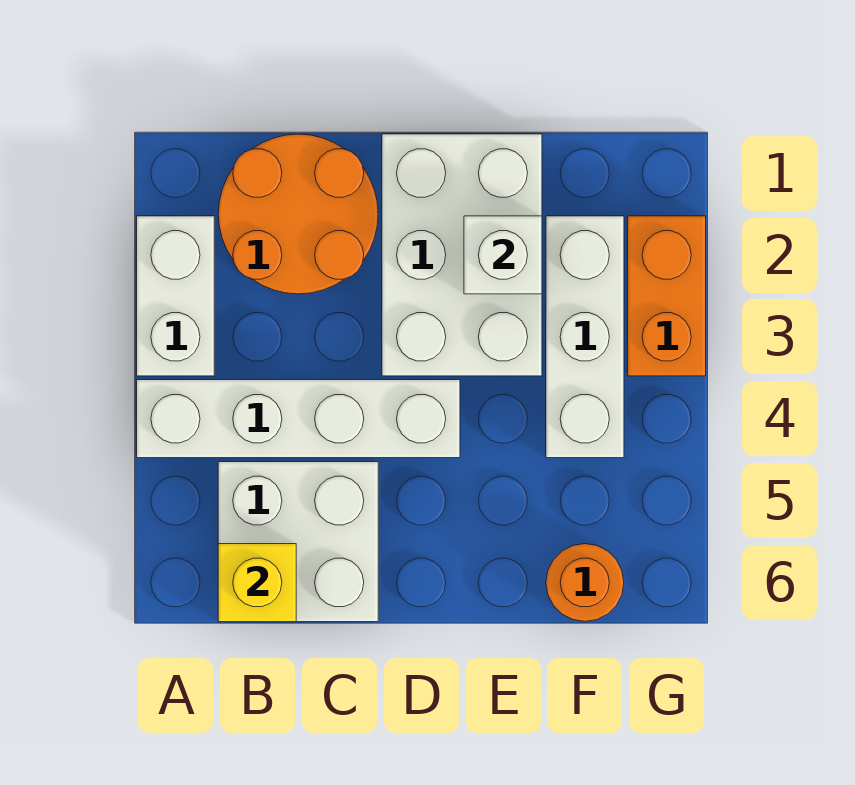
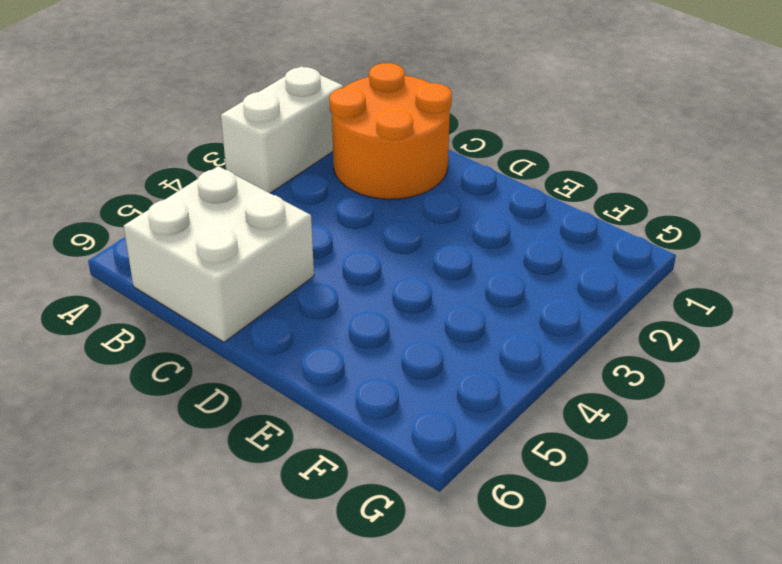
none -> white 1x4 brick [137,380,460,458]
none -> white 2x3 brick [382,134,542,376]

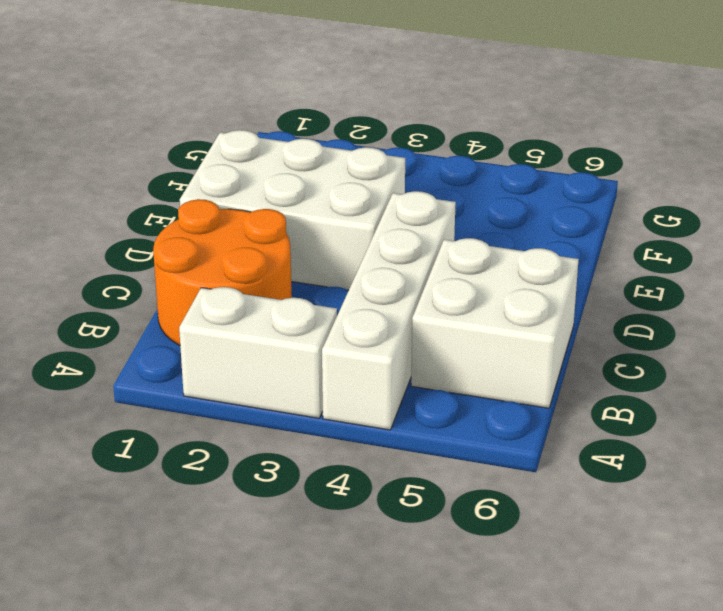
none -> white 1x3 brick [546,216,624,458]
none -> orange 1x1 round brick [546,544,624,621]

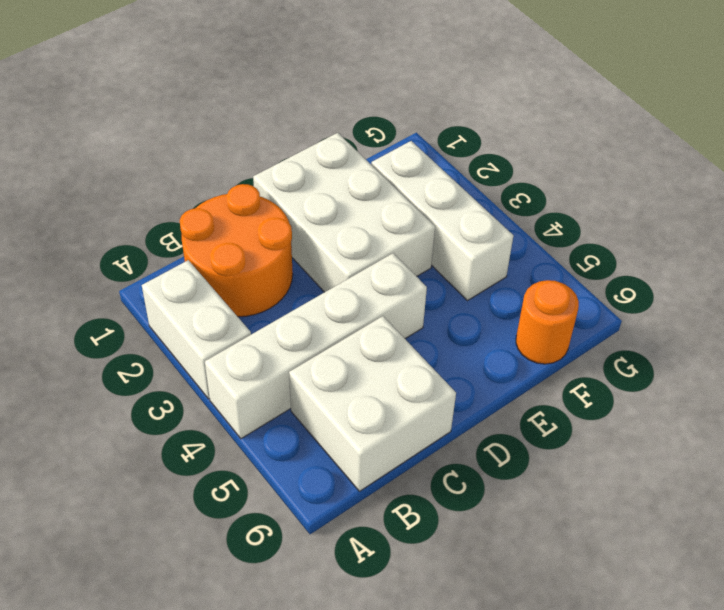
none -> orange 1x2 brick [628,216,706,376]
none -> yellow 1x1 brick [218,544,296,622]

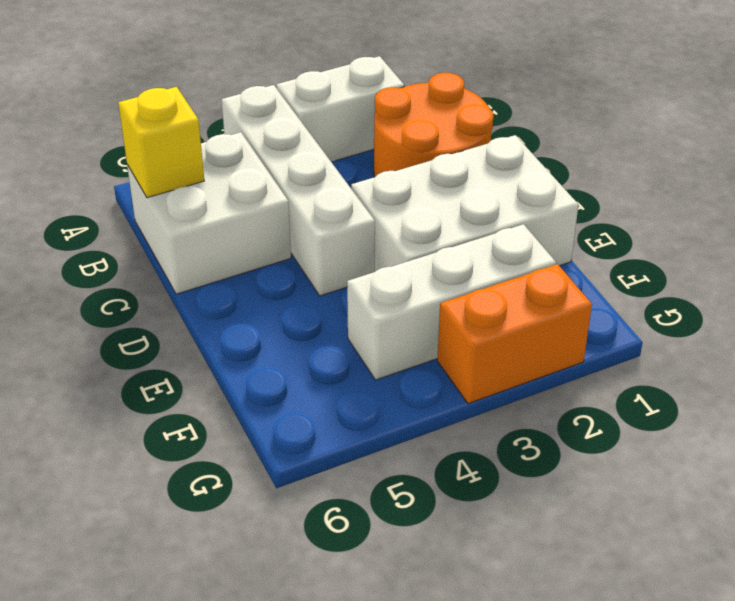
none -> orange 1x1 round brick [546,544,624,621]
none -> white 1x1 brick [464,216,542,294]

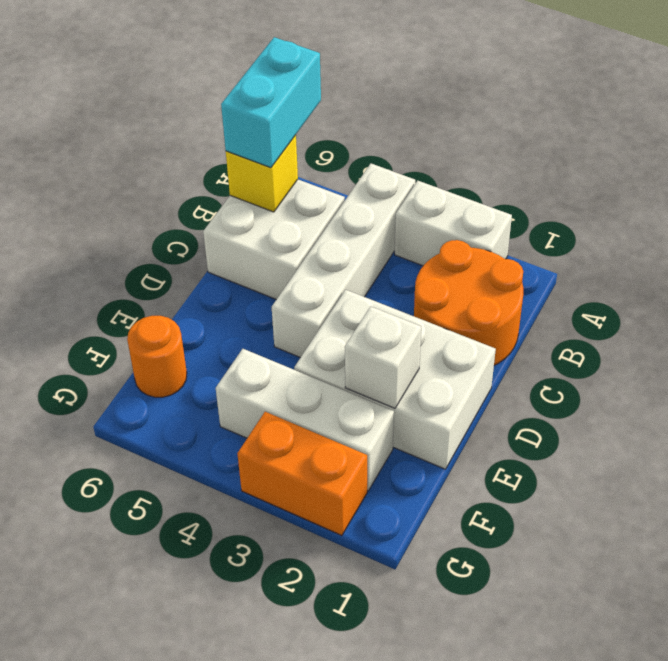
cyan 1x2 brick [221,37,321,168] -> none

